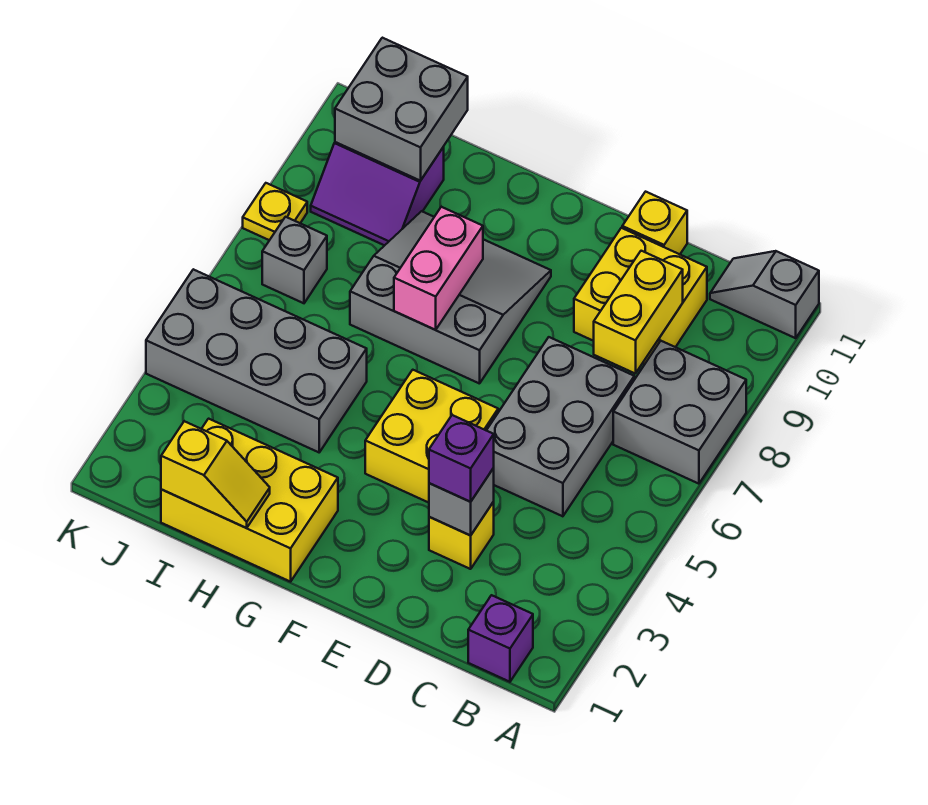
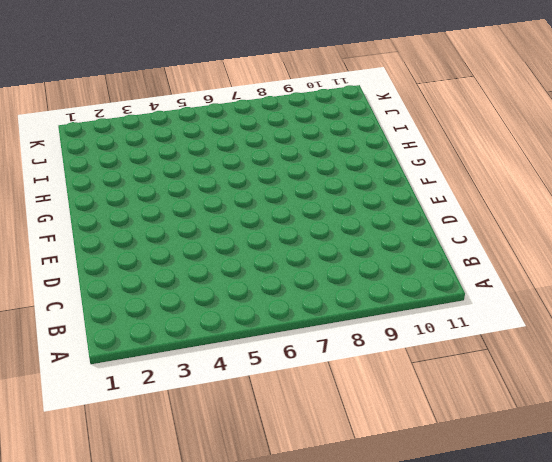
none -> grey 2x2 brick [613,341,746,484]
none -> grey 1x2 slope [710,251,819,338]
none -> purple 1x1 brick [468,595,533,682]

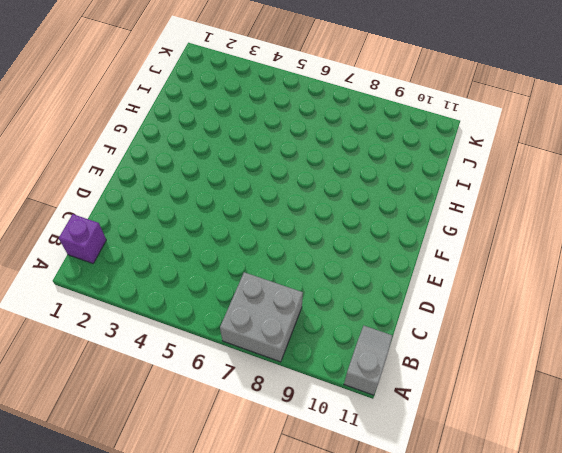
none -> grey 2x3 brick [486,337,634,516]
none -> yellow 2x2 brick [574,228,707,364]
none -> yellow 1x1 brick [429,502,494,569]

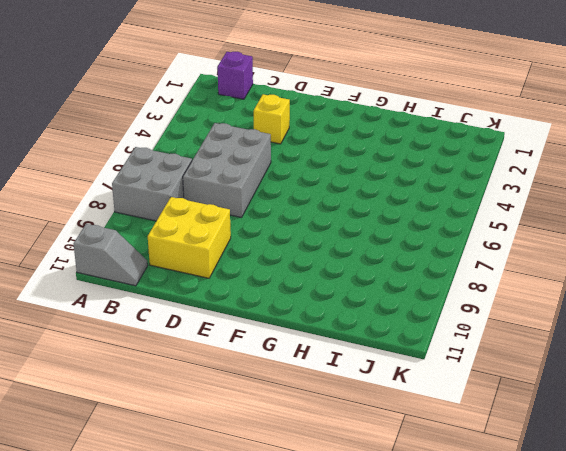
none -> yellow 1x1 brick [622,192,687,254]
none -> yellow 2x2 brick [365,370,498,503]
none -> grey 3x3 slope [350,211,551,384]

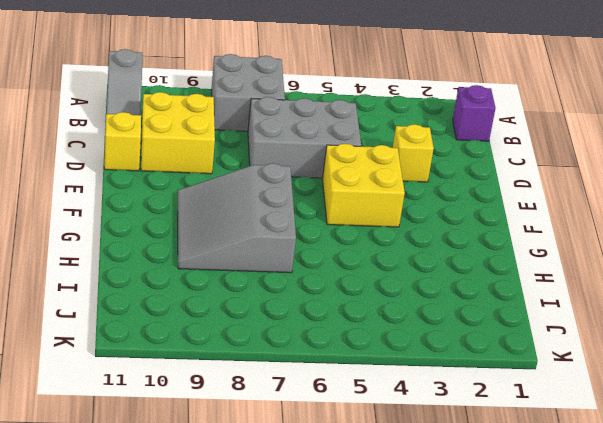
none -> yellow 2x3 brick [161,419,338,582]
none -> grey 2x4 brick [146,269,367,452]
none -> purple 2x2 slope [311,142,444,246]

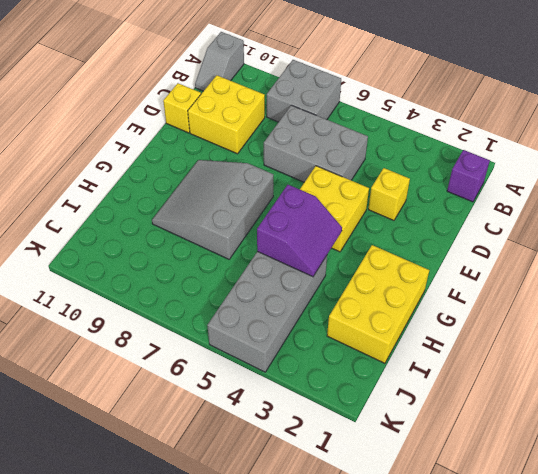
purple 2x2 slope [257,185,342,277] -> purple 2x2 slope moved to [311,142,444,246]
none -> grey 1x1 brick [262,217,327,303]
none -> yellow 1x1 plate [243,183,307,240]
none -> yellow 1x2 brick [594,251,683,374]

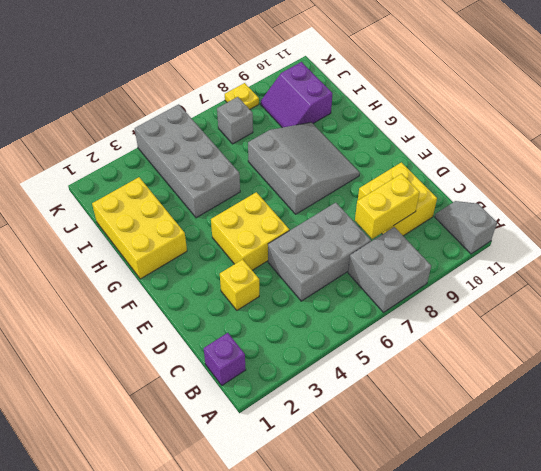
none -> yellow 1x1 brick [622,192,687,254]
none -> grey 1x1 brick [429,468,494,535]
none -> pink 1x2 brick [394,207,483,330]

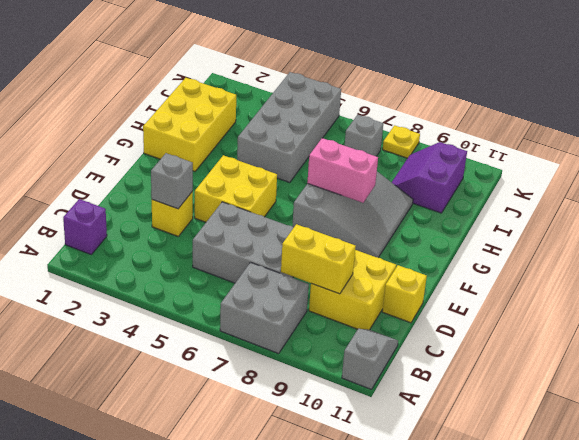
none -> yellow 1x2 slope [161,421,270,528]
none -> grey 2x2 brick [335,38,468,181]
none -> purple 1x1 brick [429,415,494,502]

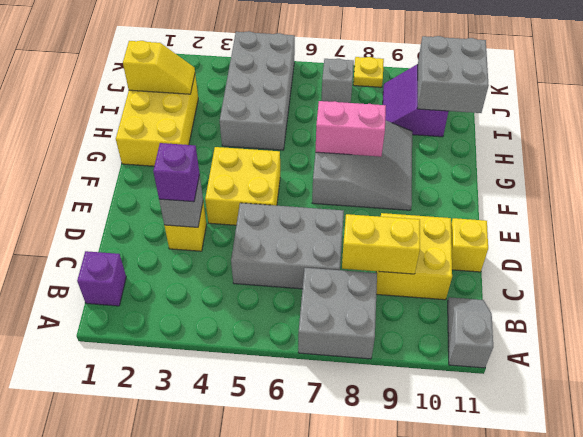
yellow 1x2 slope [123,41,195,94] -> yellow 1x2 slope turned to [161,421,270,528]

